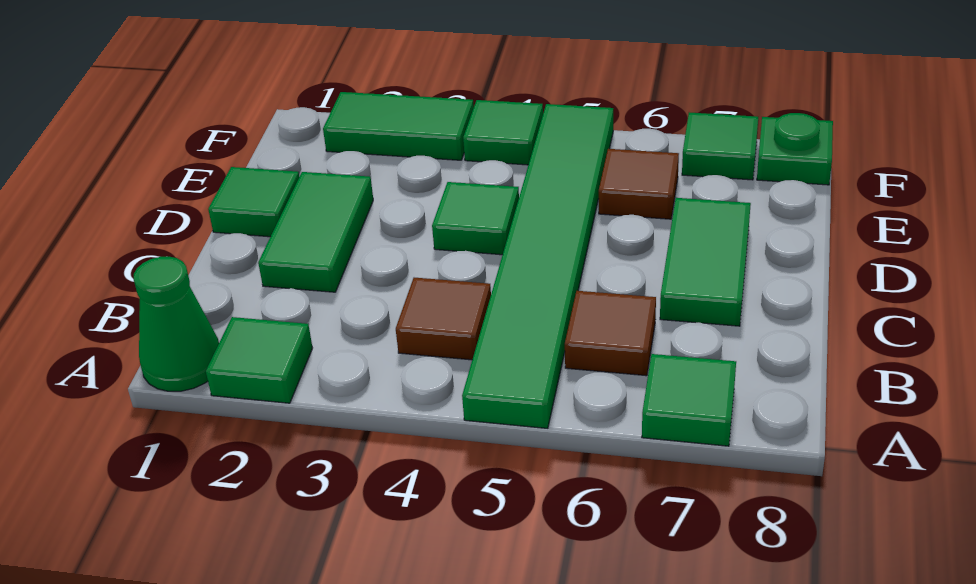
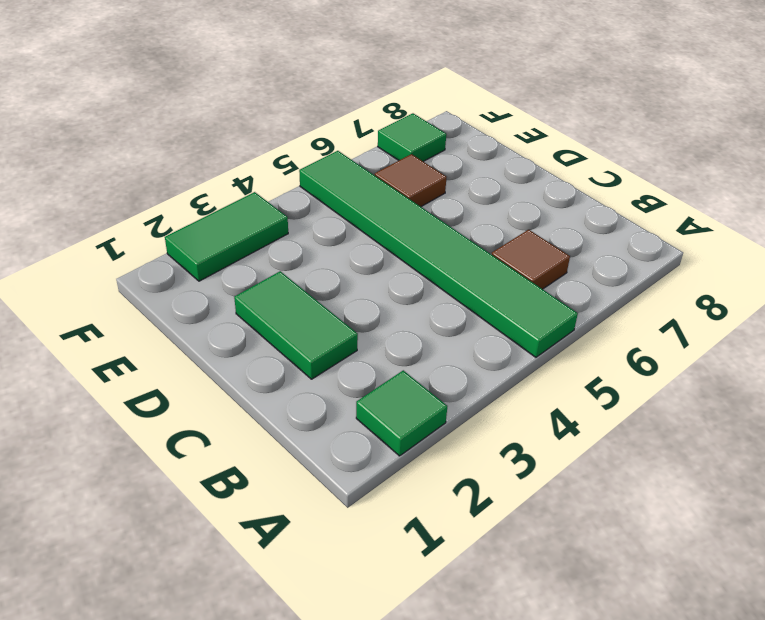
none -> green 1x1 cone [134,257,219,391]
none -> green 1x1 tile [642,354,736,446]
none -> brown 1x1 tile [396,278,491,360]

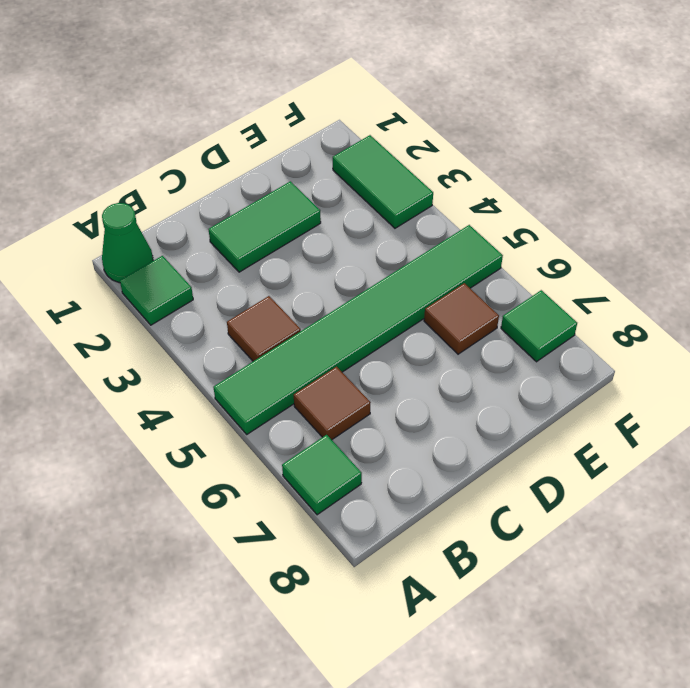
none -> green 1x2 tile [660,198,751,326]
none -> green 1x1 tile [208,167,299,237]
none -> green 1x1 tile [432,182,519,255]

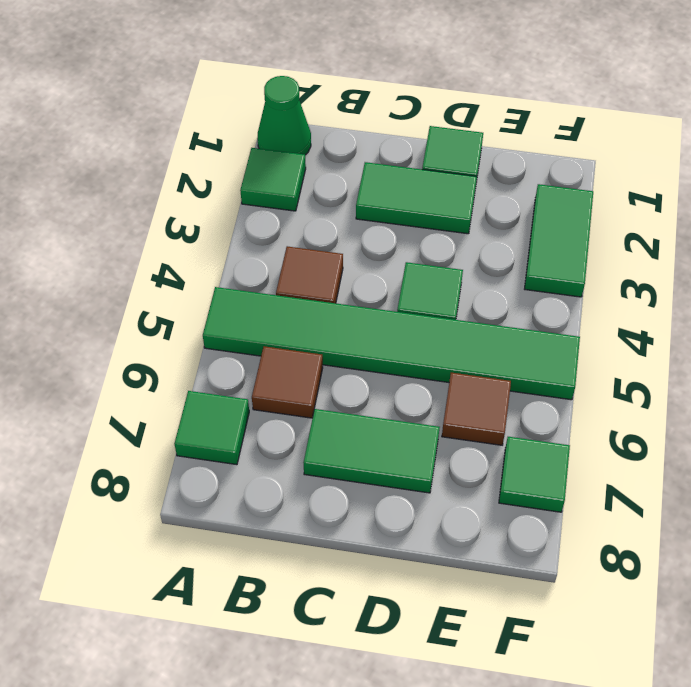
none -> green 1x1 tile [463,100,543,165]
none -> green 1x1 plate [757,113,833,185]

